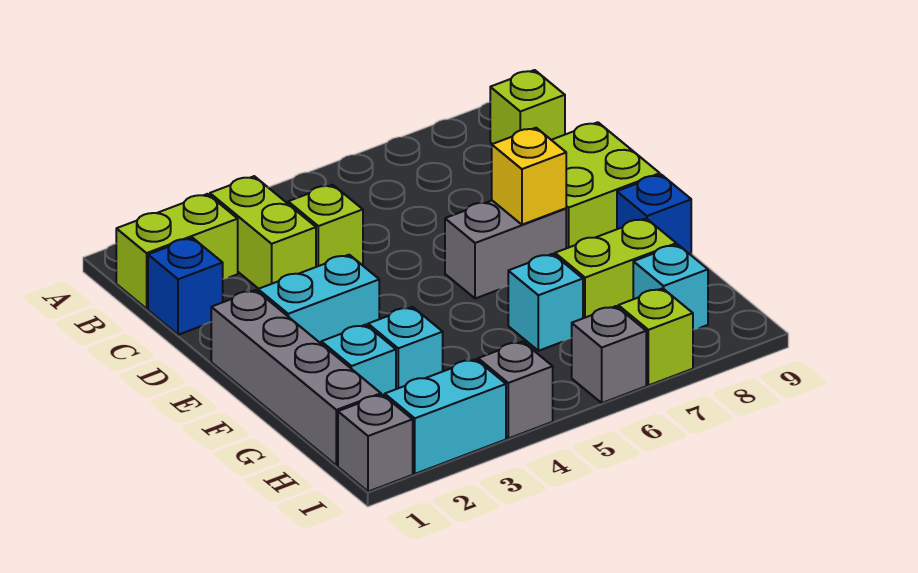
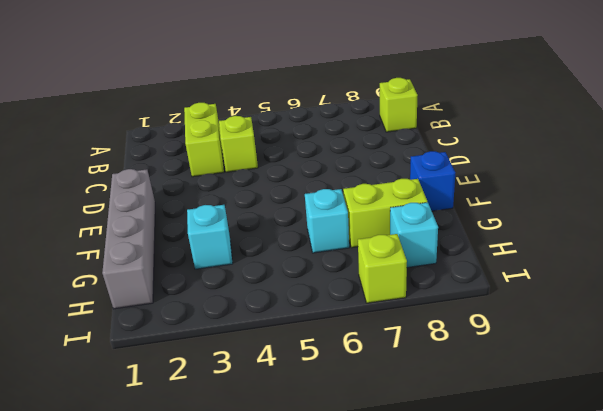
none -> lime 1x2 brick [116,194,238,309]
none -> blue 1x1 brick [148,238,223,335]
none -> lime 2x2 brick [552,122,660,248]

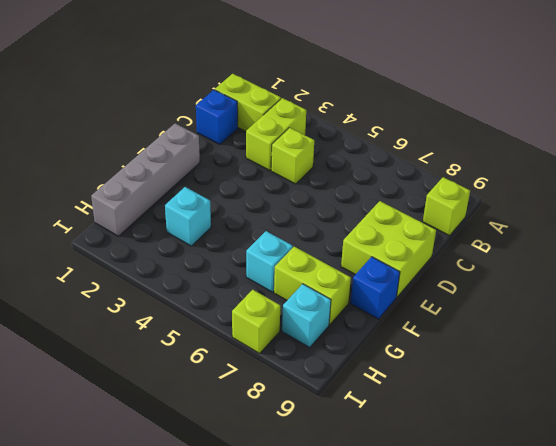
none -> cyan 1x2 brick [258,255,379,343]
none -> grey 1x2 brick [445,201,566,299]
none -> cyan 1x1 brick [321,325,396,396]

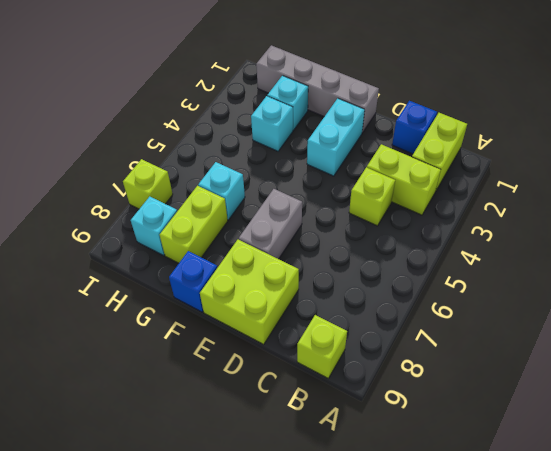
none -> grey 1x1 brick [338,395,413,492]
none -> cyan 1x2 brick [385,359,506,474]
none -> grey 1x1 brick [478,342,553,438]

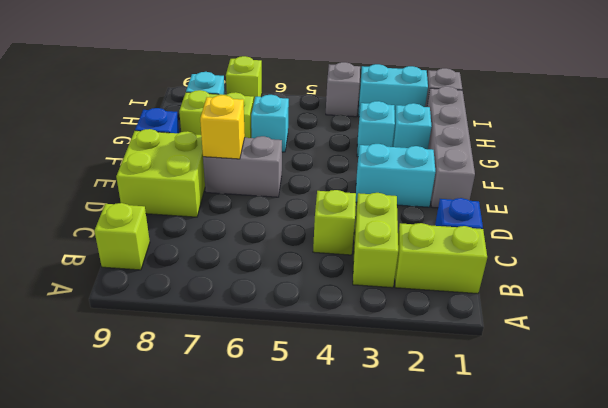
none -> grey 1x1 brick [572,306,646,403]

